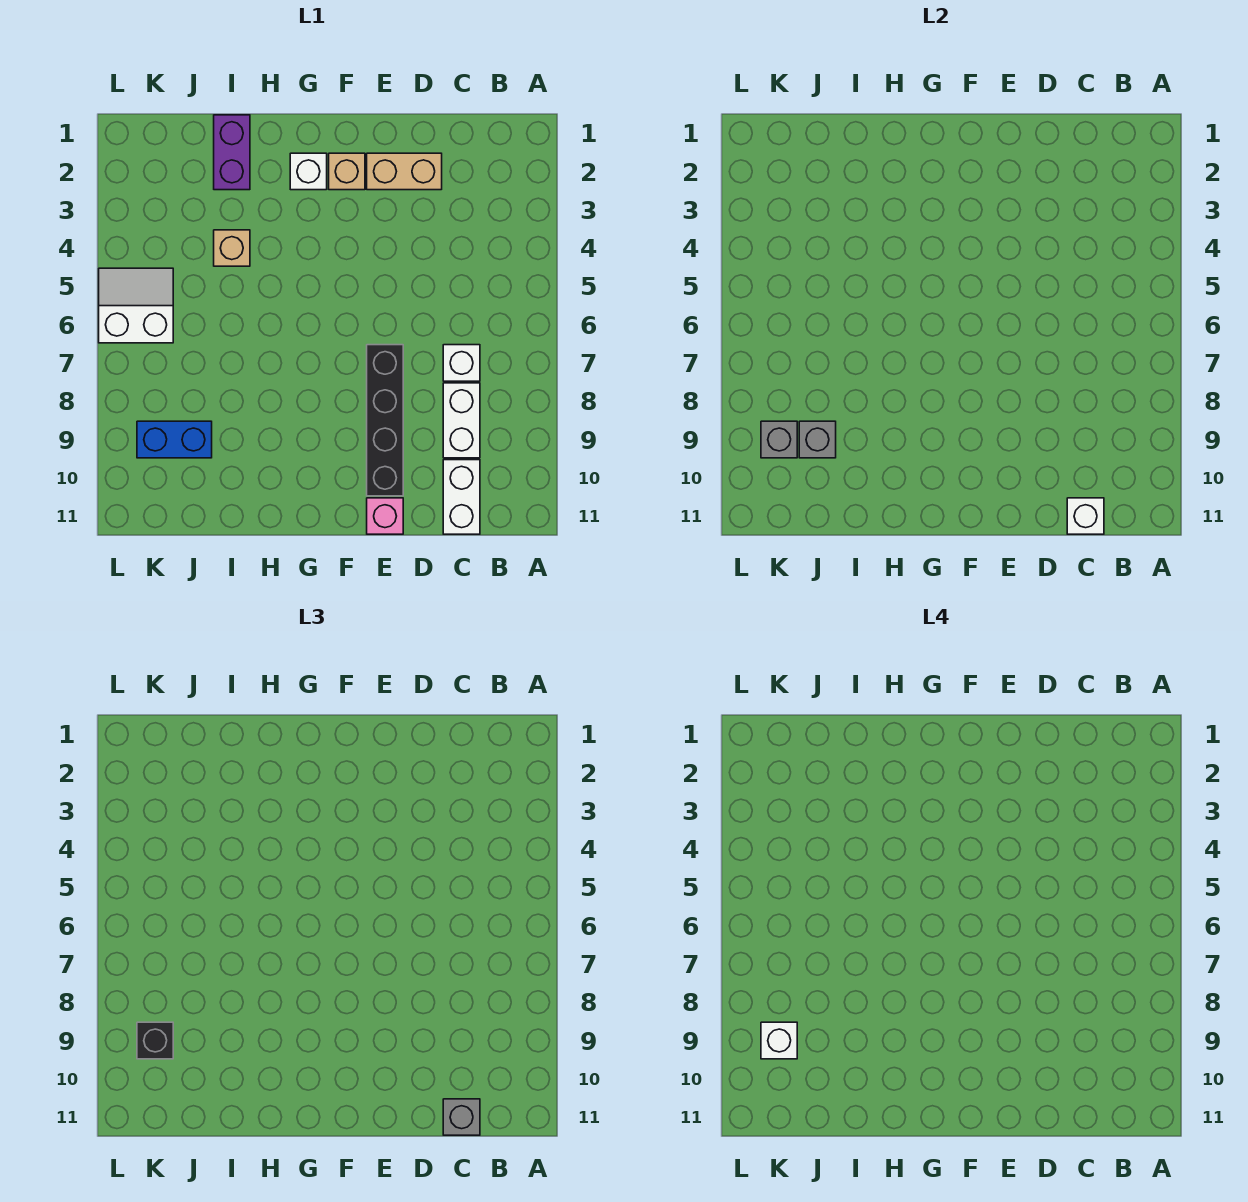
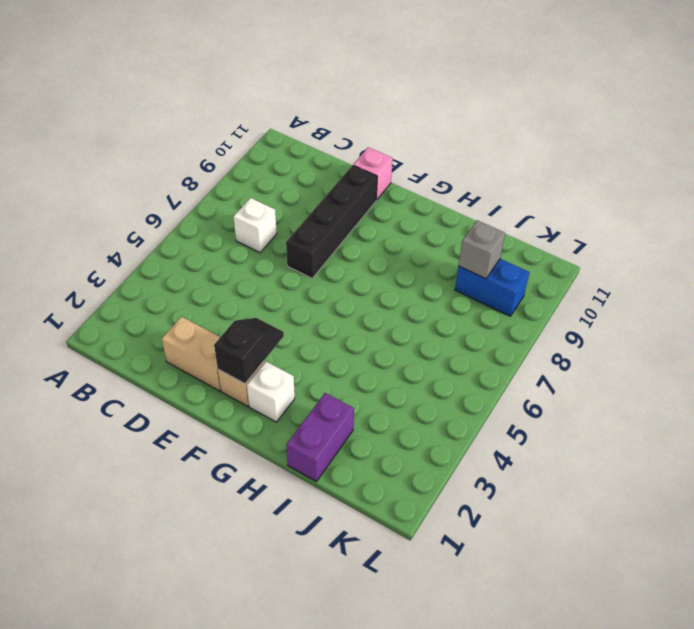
black 1x2 slope [214,318,284,384] -> none
none -> white 1x2 brick [443,383,480,458]
none -> white 1x2 brick [443,460,480,534]
none -> tan 1x1 brick [214,230,250,266]

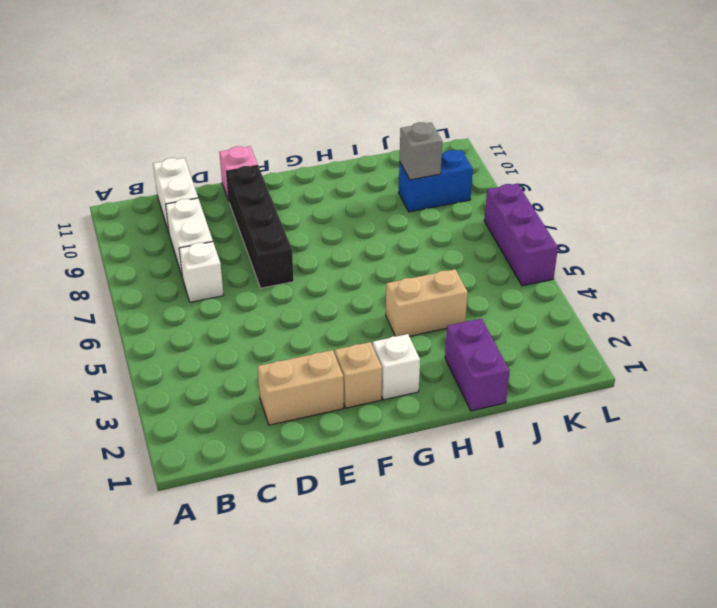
tan 1x2 brick [386,269,468,336] -> tan 1x1 brick [214,230,250,266]
purple 1x3 brick [484,184,558,286] -> white 2x2 slope [99,268,173,343]
none -> white 1x1 brick [1067,498,1104,534]
none -> grey 1x1 brick [761,421,797,458]
none -> grey 1x1 brick [443,1099,480,1135]

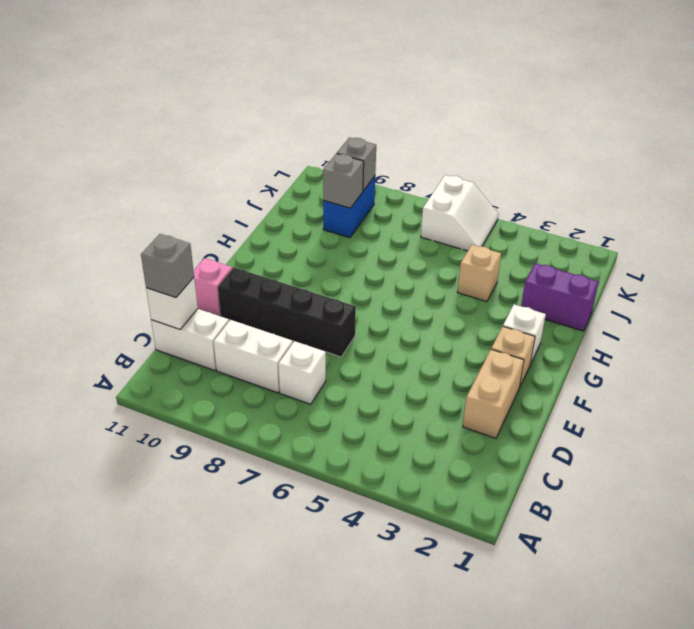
none -> black 1x1 brick [137,1022,173,1059]
none -> white 1x1 brick [761,1022,797,1059]

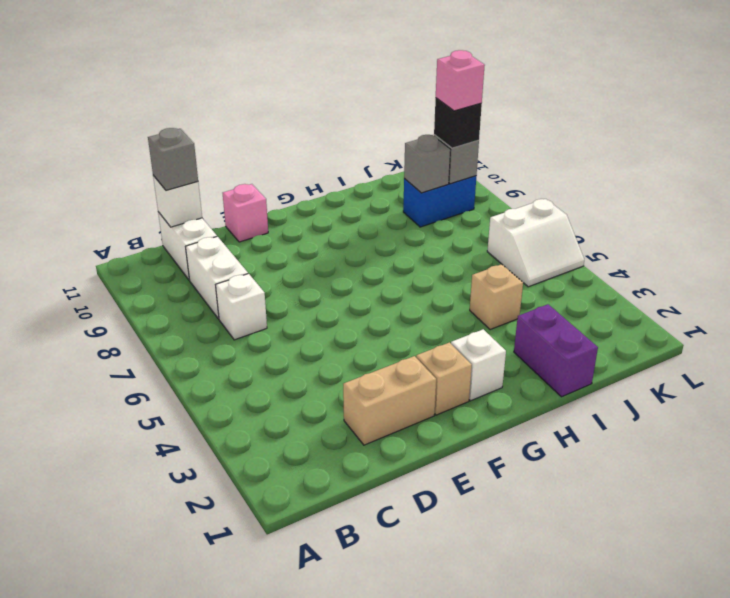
pink 1x1 brick [436,50,485,111] -> white 1x1 brick [761,1022,797,1059]
none -> black 1x4 brick [367,345,403,496]

